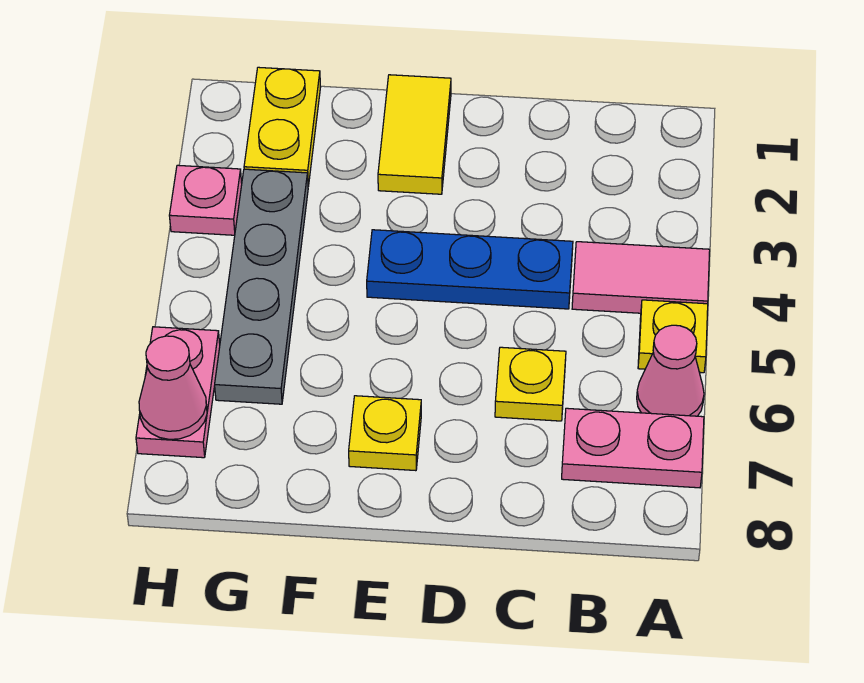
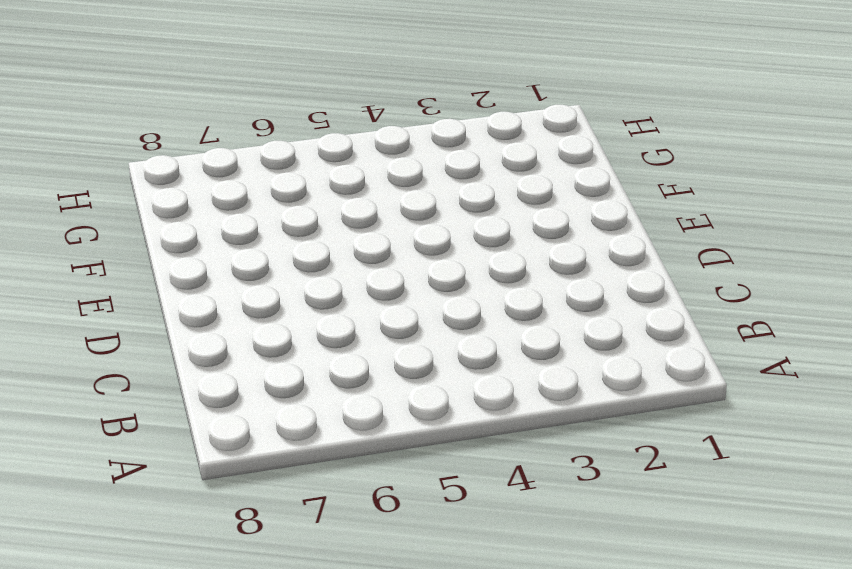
none -> pink 1x2 tile [572,242,710,313]
none -> yellow 1x1 plate [638,300,708,373]
none -> pink 1x1 cone [637,325,704,416]

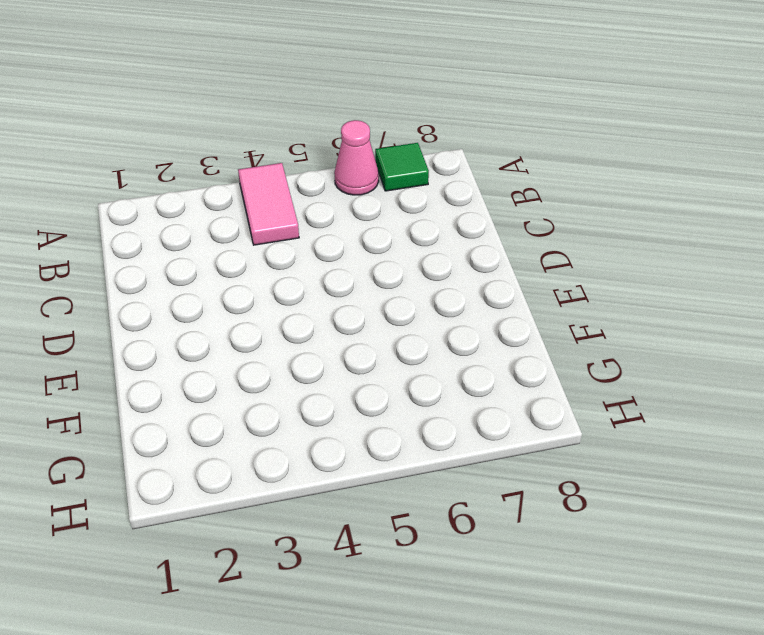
green 1x1 tile [375,143,429,191] -> pink 1x2 plate [562,408,704,488]
none -> yellow 1x1 plate [638,300,708,373]
none -> blue 1x3 plate [367,230,573,309]
none -> yellow 1x1 plate [495,347,566,421]

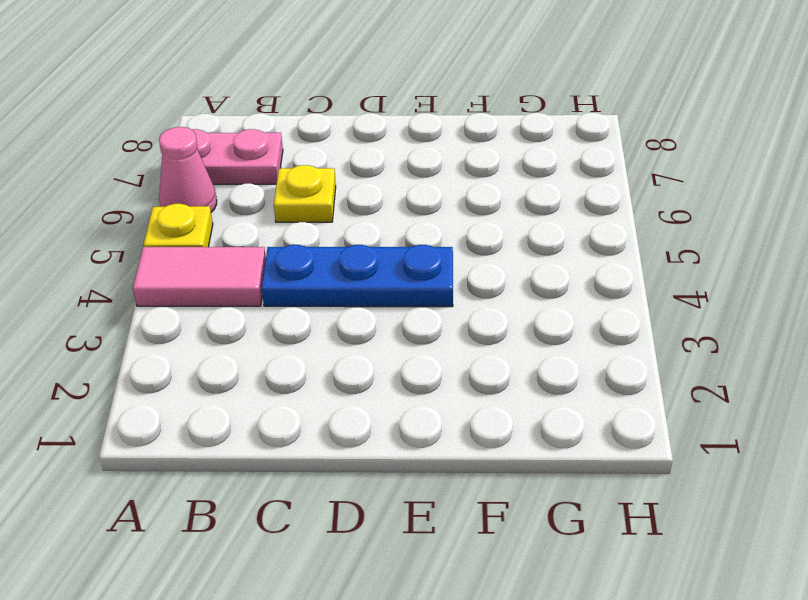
none -> yellow 1x2 tile [378,75,451,194]
none -> yellow 1x1 plate [349,396,421,471]
none -> yellow 1x2 plate [244,67,321,186]

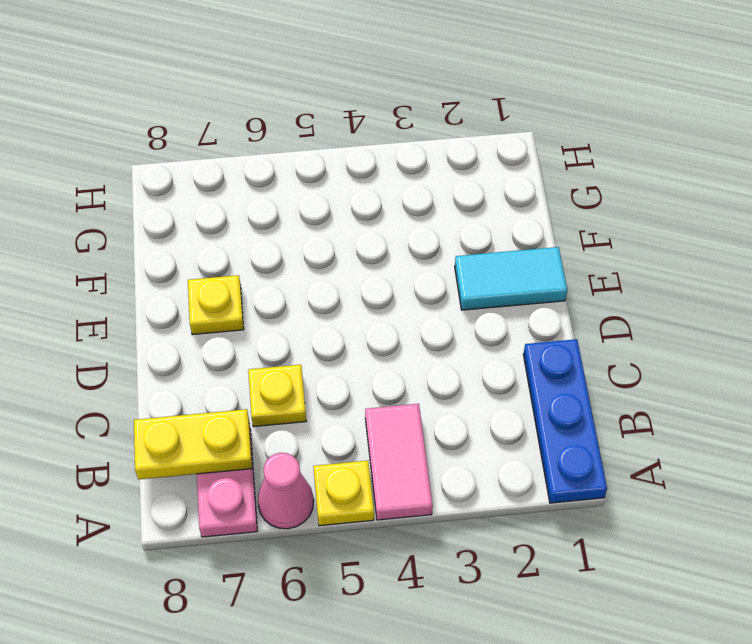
blue 1x3 plate [523,339,607,503] -> blue 1x3 plate moved to [367,230,573,309]
yellow 1x2 plate [134,409,252,479] -> yellow 1x2 plate moved to [244,67,321,186]
cyan 1x2 tile [455,247,567,310] -> yellow 1x2 tile [378,75,451,194]
none -> grey 1x4 plate [215,169,308,404]
none -> pink 1x1 plate [169,165,242,235]
none -> pink 1x2 plate [136,327,220,458]

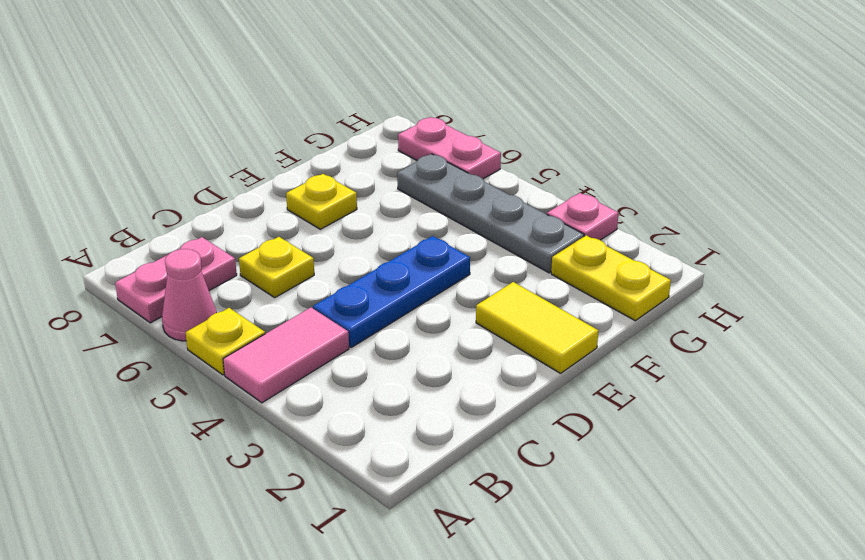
none -> pink 1x1 cone [139,336,207,440]

